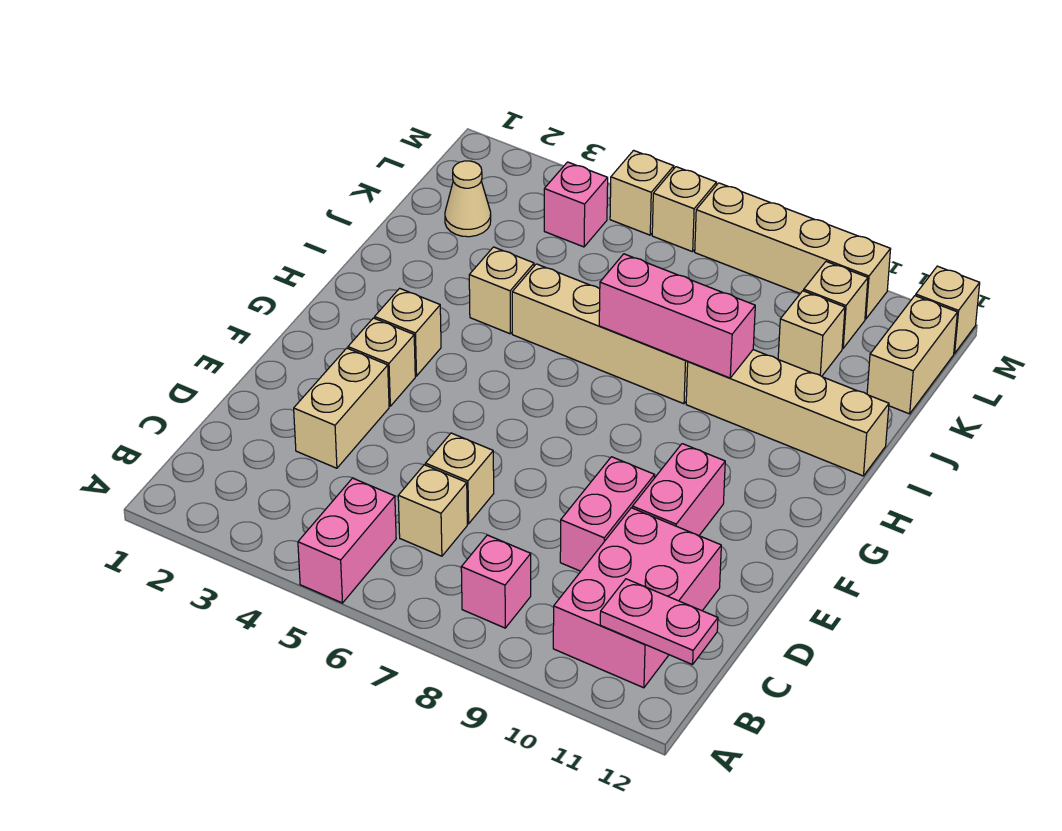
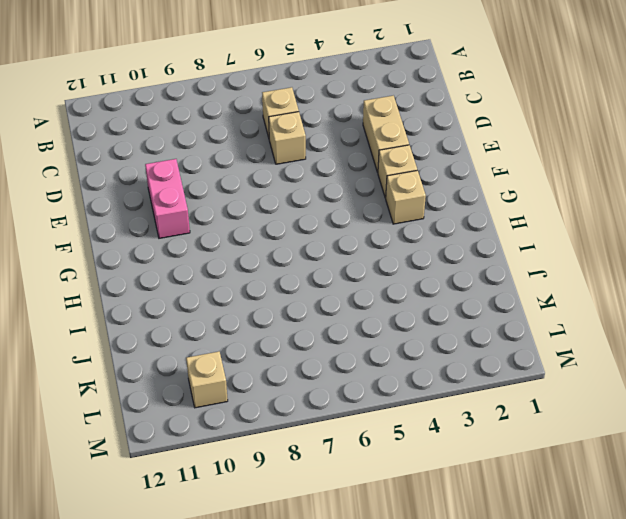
none -> pink 1x2 brick [298,478,396,603]
none -> pink 1x1 brick [461,535,531,628]
none -> pink 2x3 brick [553,508,721,688]

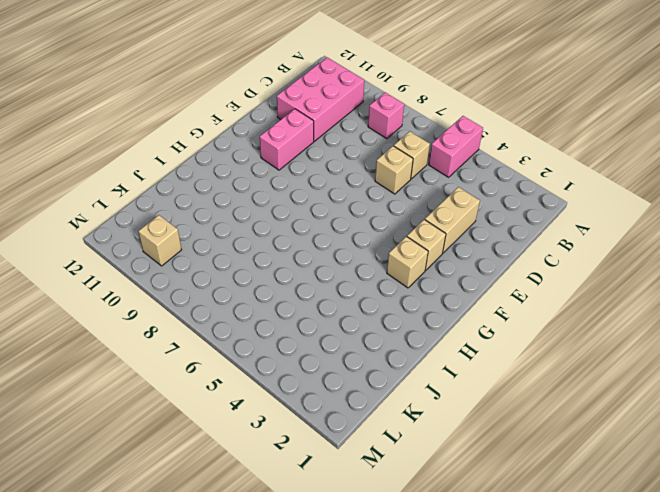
none -> pink 1x2 brick [560,457,655,571]
none -> tan 1x1 brick [469,247,534,334]
none -> tan 1x4 brick [512,264,688,404]

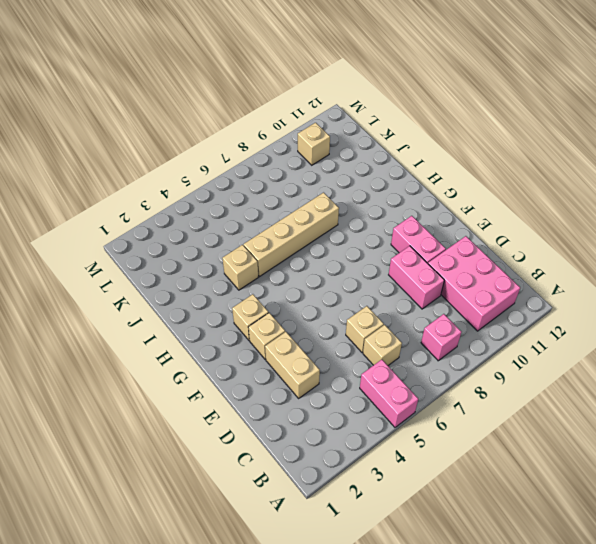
none -> tan 1x4 brick [686,350,889,476]
none -> tan 1x1 cone [445,161,491,237]
none -> tan 1x1 brick [778,291,845,376]

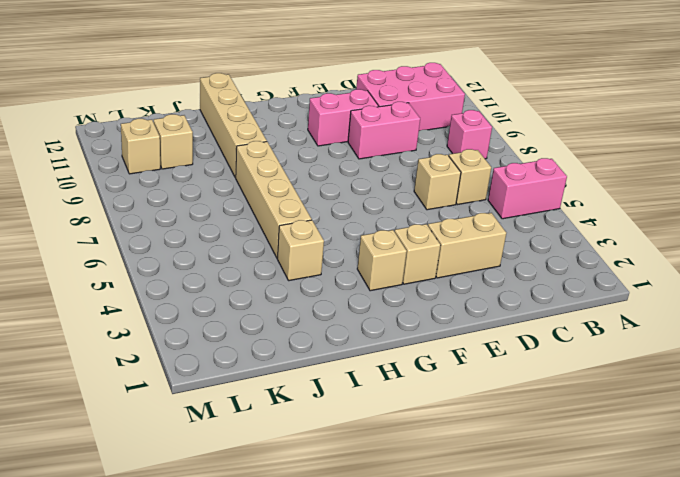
none -> tan 1x1 cone [445,161,491,237]
none -> tan 1x2 brick [867,296,957,414]
none -> pink 1x1 brick [544,162,608,247]

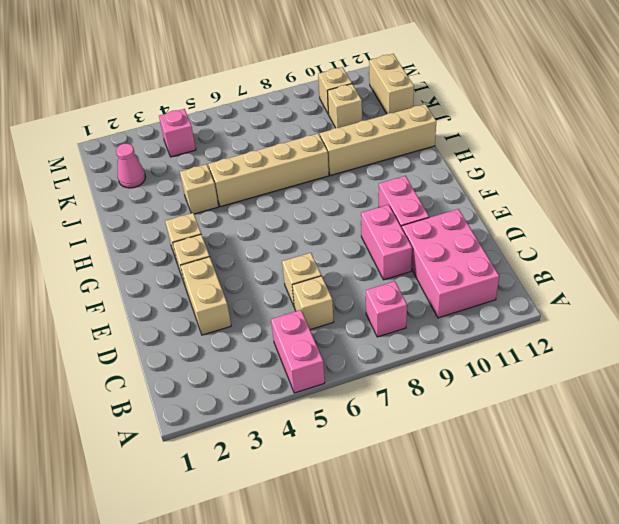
pink 1x1 cone [116,144,146,188] -> tan 1x1 cone [445,161,491,237]
none -> tan 1x1 brick [610,150,674,235]
none -> tan 1x1 brick [652,167,716,252]
none -> tan 1x4 brick [695,183,891,319]

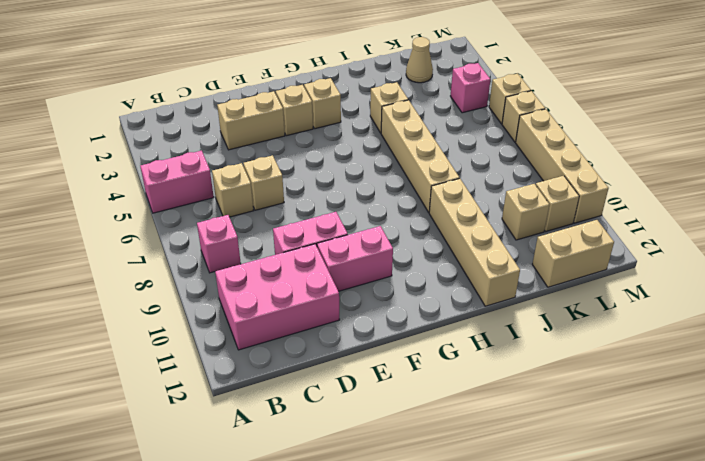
none -> tan 1x1 brick [916,266,980,353]
none -> pink 1x2 plate [600,579,718,665]
none -> pink 1x3 brick [599,254,755,378]

